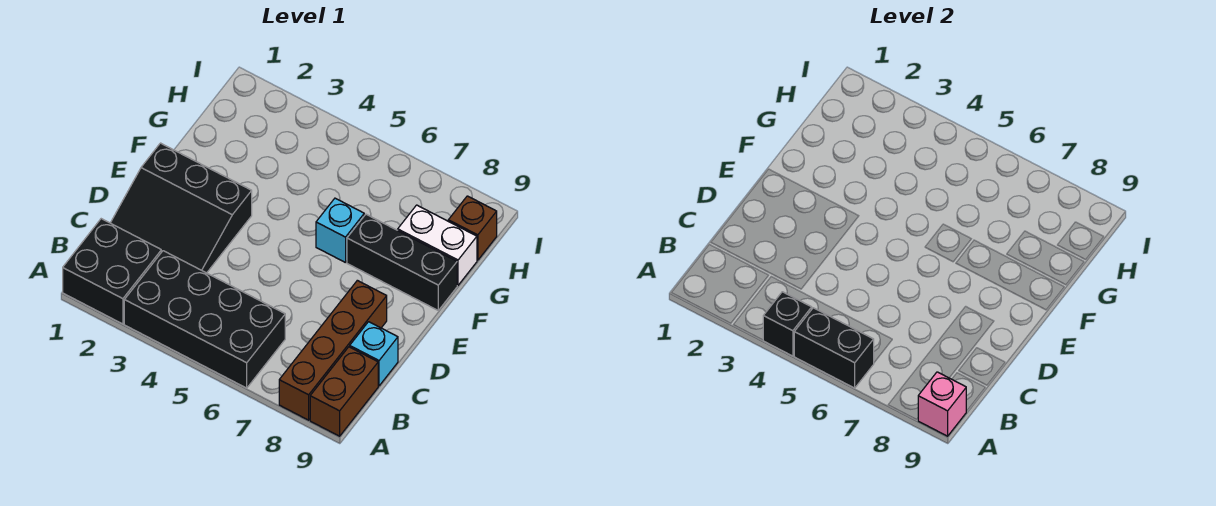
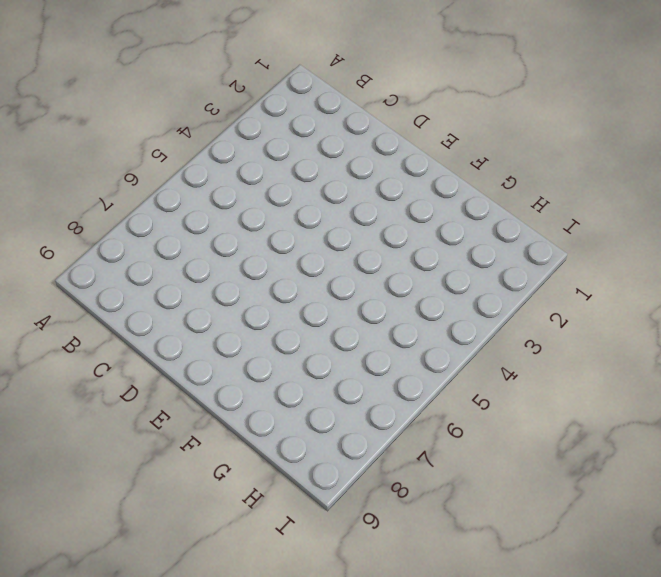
none -> black 2x2 brick [63,219,161,324]
none -> black 2x4 brick [124,251,285,388]
none -> brown 1x4 brick [279,280,387,420]

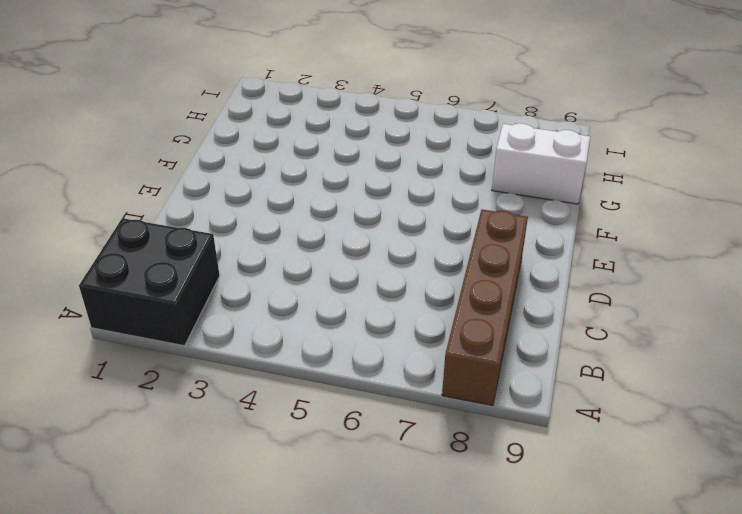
none -> black 2x4 brick [124,251,285,388]
none -> brown 1x2 brick [310,347,378,436]
none -> black 3x3 slope [111,143,252,273]

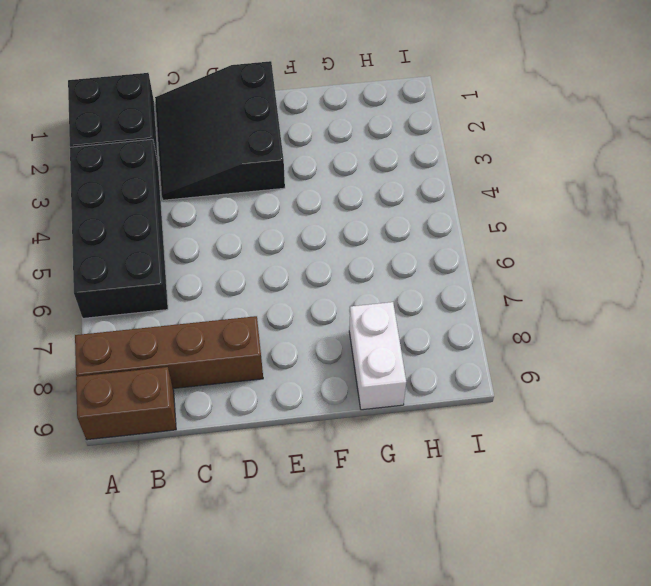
none -> cyan 1x1 brick [350,322,398,386]
none -> cyan 1x1 brick [316,198,364,263]
none -> black 1x3 brick [347,214,457,310]

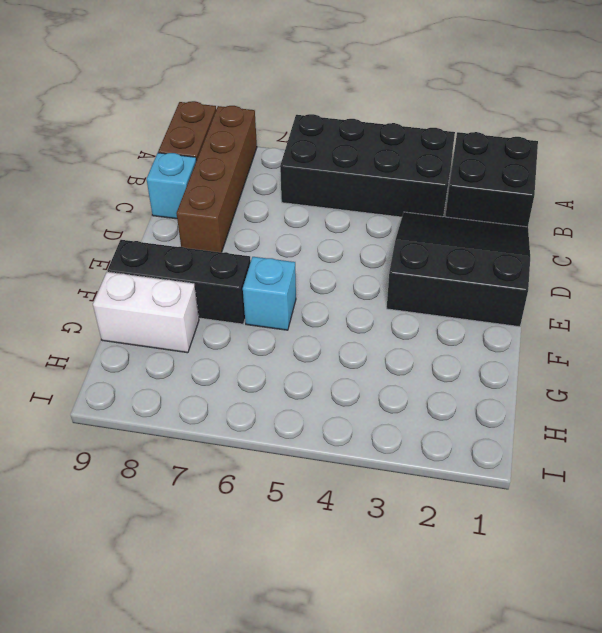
none -> brown 1x1 brick [448,196,497,260]
none -> black 1x1 brick [763,292,812,356]
none -> black 1x2 brick [794,308,874,388]

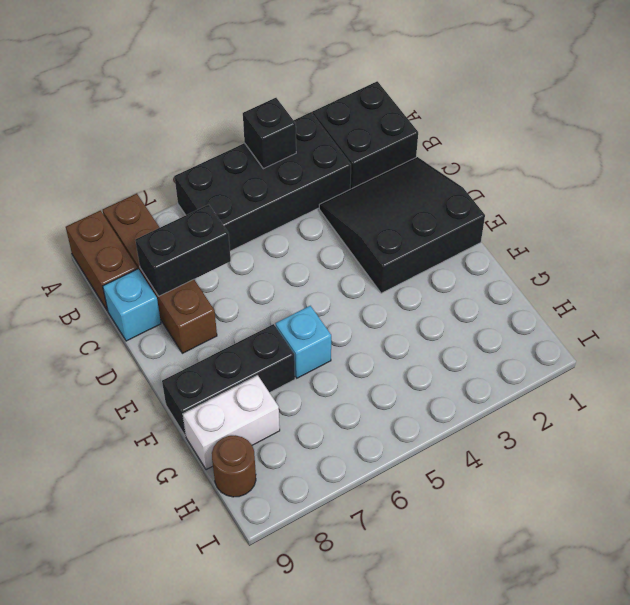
black 1x2 brick [135,205,231,296] -> black 1x2 brick moved to [794,308,874,388]
brown 1x1 round brick [212,435,256,497] -> brown 1x1 brick [448,196,497,260]
none -> pink 1x1 brick [918,372,966,436]

